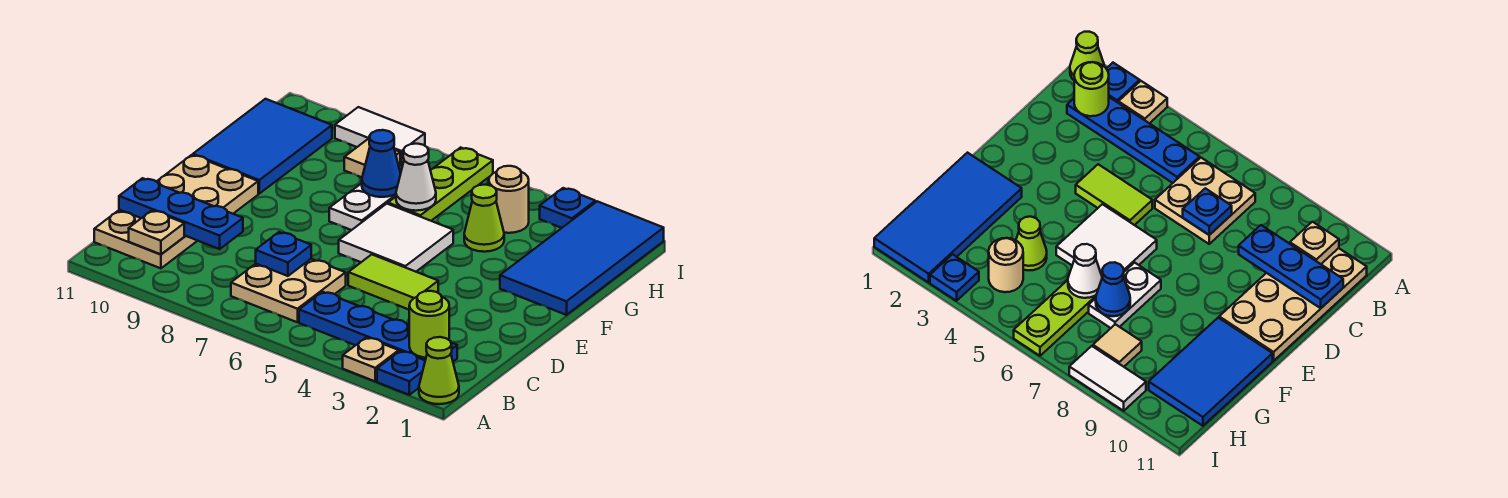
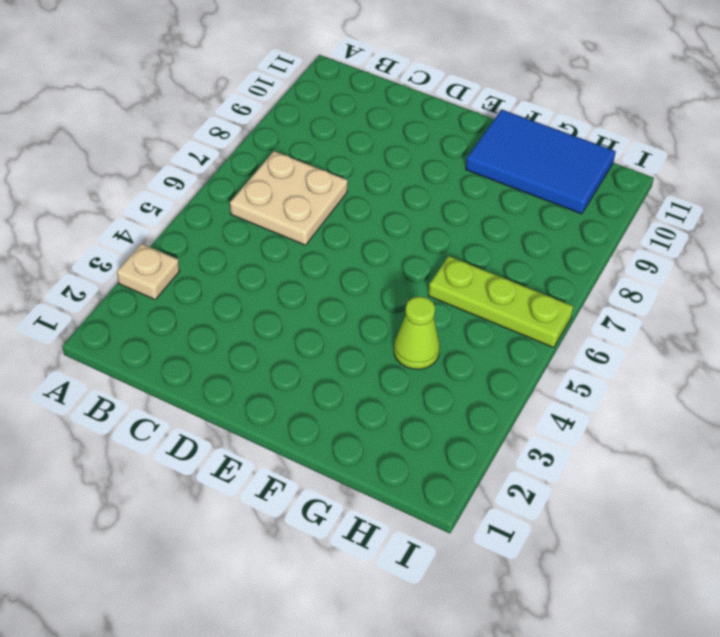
none -> lime 1x1 cone [419,337,459,404]
none -> blue 1x1 plate [377,351,425,395]
none -> blue 1x4 plate [299,292,457,362]

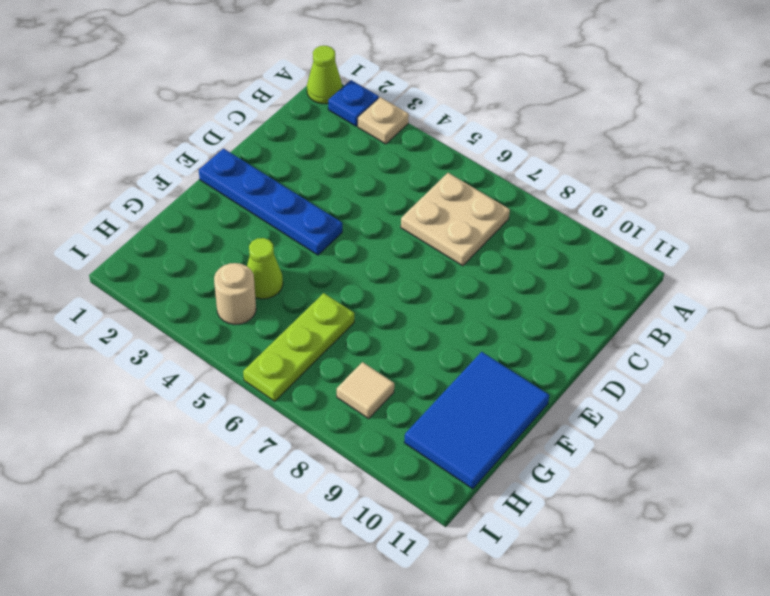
blue 1x4 plate [199,149,342,255] -> blue 1x4 plate moved to [299,292,457,362]
none -> tan 2x4 plate [94,155,258,268]
none -> lime 1x2 tile [348,255,438,310]
none -> white 2x2 tile [339,204,453,272]

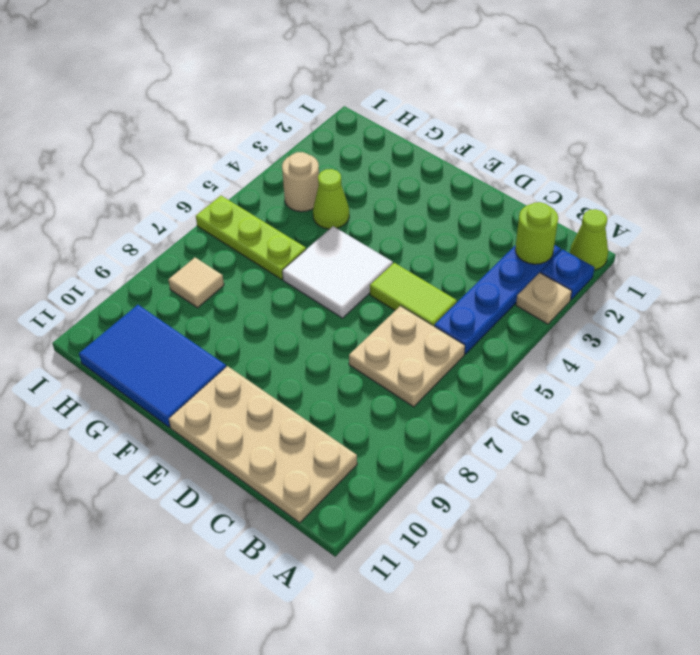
lime 1x2 tile [370,263,457,326] -> lime 1x2 tile turned to [348,255,438,310]
none -> blue 2x4 tile [500,201,664,315]
none -> white 1x2 plate [329,183,396,230]
none -> blue 1x1 plate [540,188,595,228]

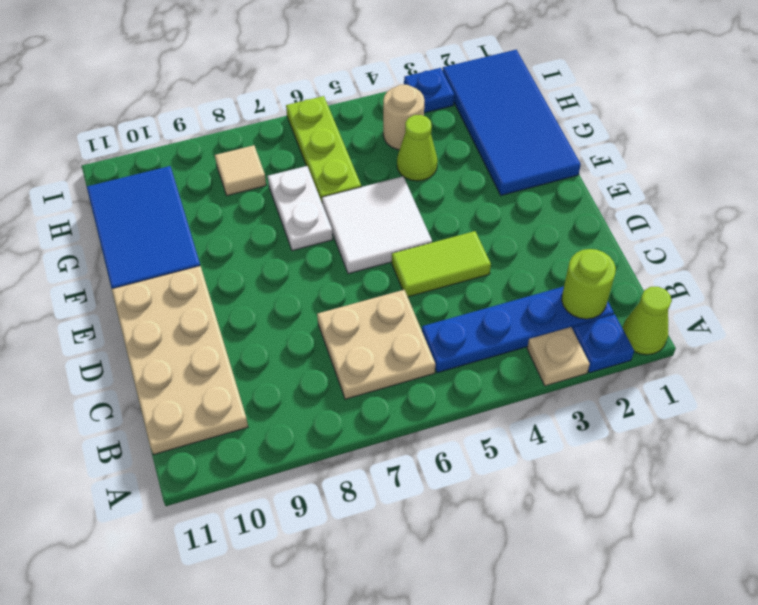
none -> white 1x2 tile [335,107,425,164]
none -> tan 1x1 plate [129,210,184,254]
none -> blue 1x1 plate [256,232,311,276]

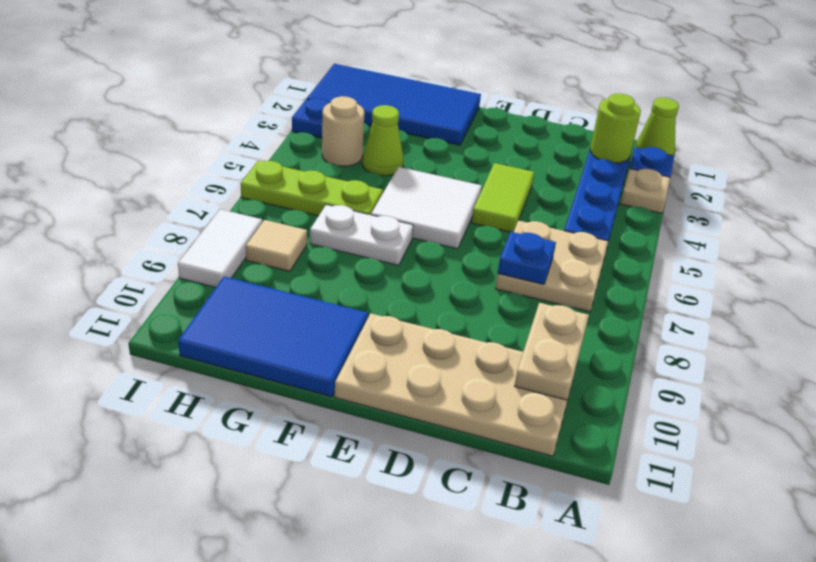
tan 1x2 plate [515,303,589,400] -> tan 1x1 plate [129,210,184,254]
none -> blue 1x3 plate [119,178,243,249]
none -> white 1x1 cone [396,144,436,211]
none -> blue 1x1 cone [362,130,401,197]

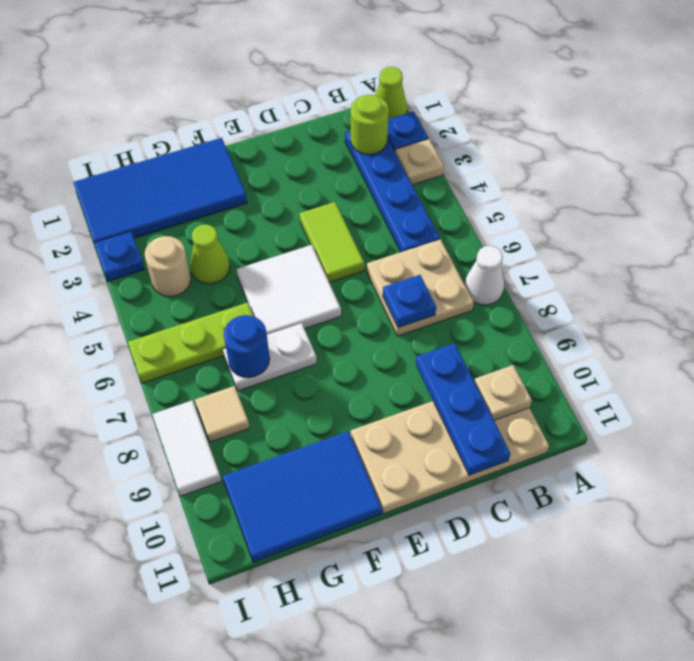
white 1x1 cone [465,246,504,305] -> white 1x1 cone moved to [396,144,436,211]
blue 1x1 round brick [224,315,270,378] -> blue 1x1 cone [362,130,401,197]

